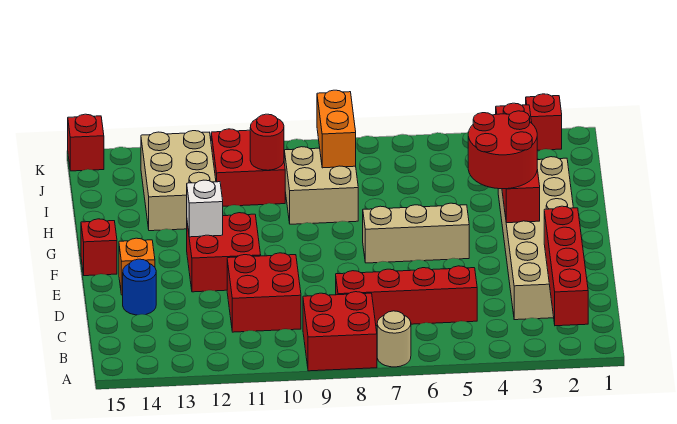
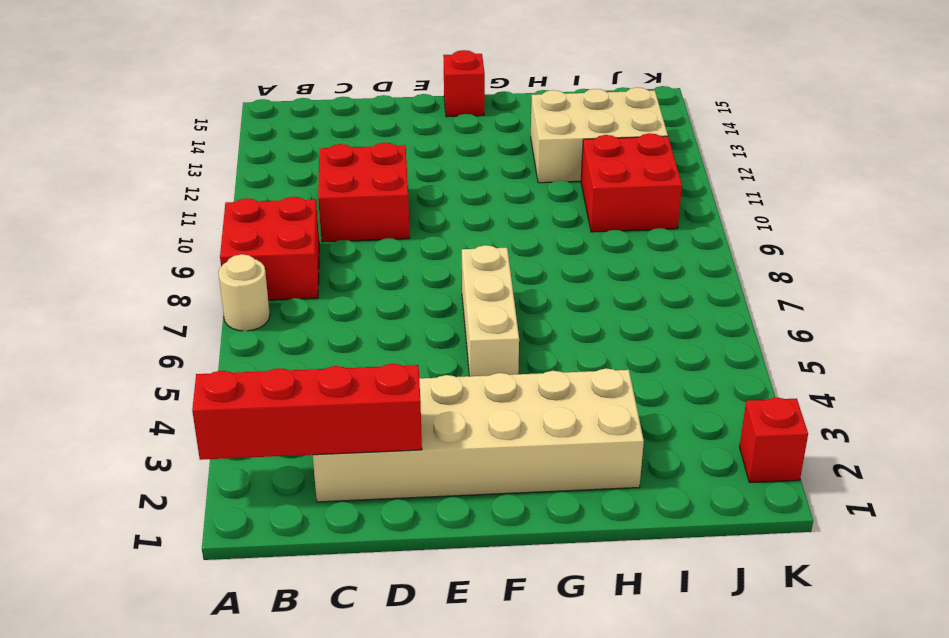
none -> red 1x4 brick [336,266,477,326]
none -> blue 1x1 round brick [123,259,156,315]
none -> red 2x2 brick [187,213,261,292]

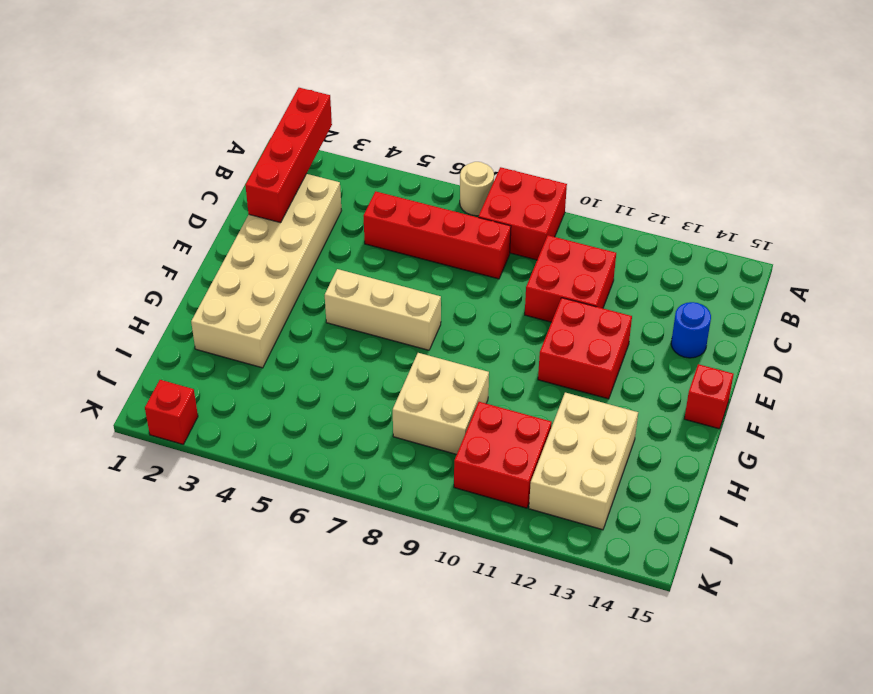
none -> orange 1x1 brick [119,238,155,295]
none -> red 1x1 brick [68,114,104,171]
none -> red 1x4 brick [496,103,540,223]

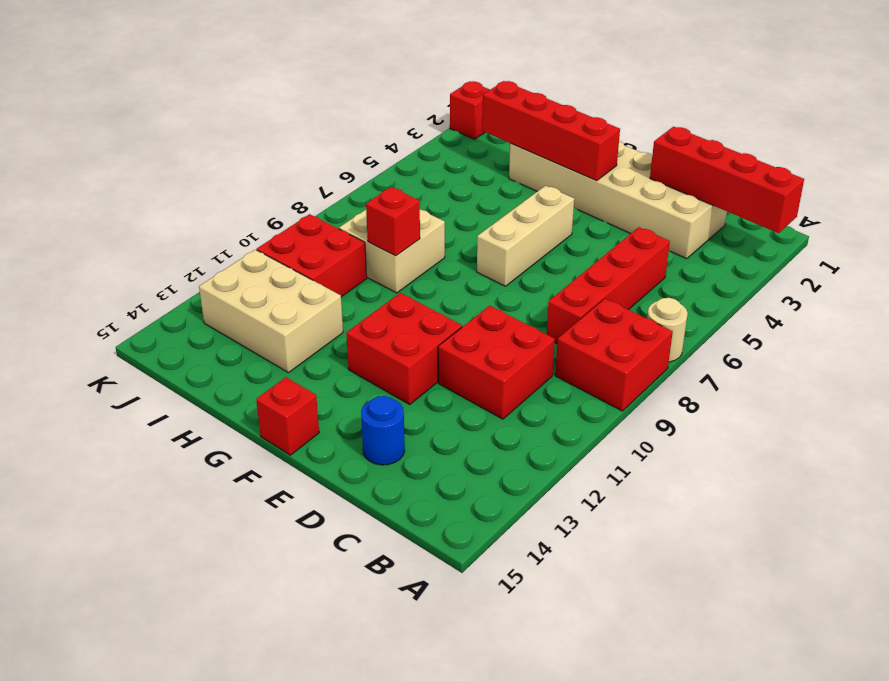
red 1x1 brick [366,187,420,256] -> red 1x1 brick moved to [68,114,104,171]
none -> orange 1x1 brick [119,238,155,295]
none -> white 1x1 brick [187,180,223,237]
none -> orange 1x2 brick [317,90,356,168]

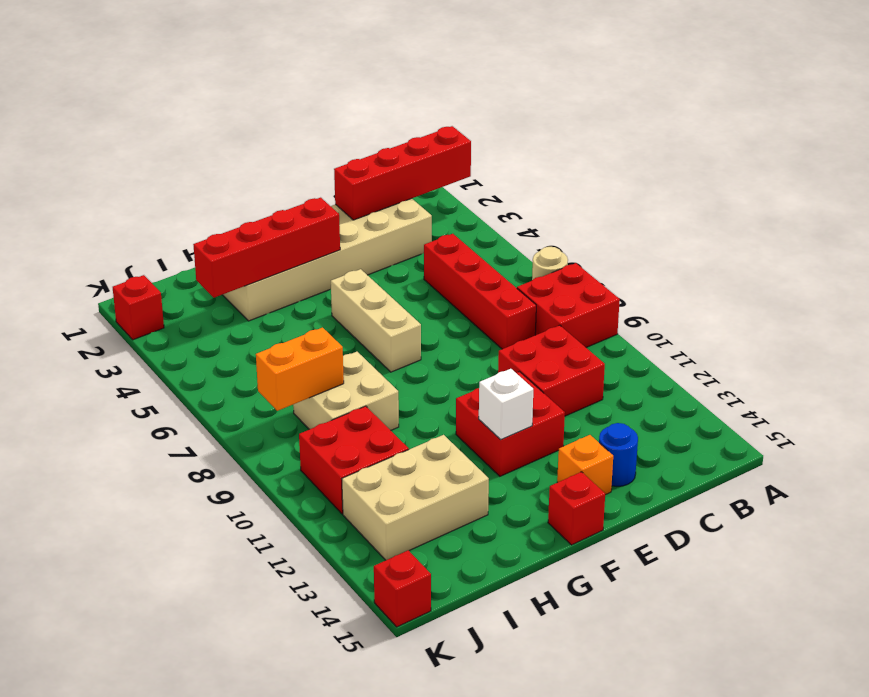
none -> red 1x1 round brick [250,114,284,170]
none -> red 2x2 round brick [468,111,537,189]

